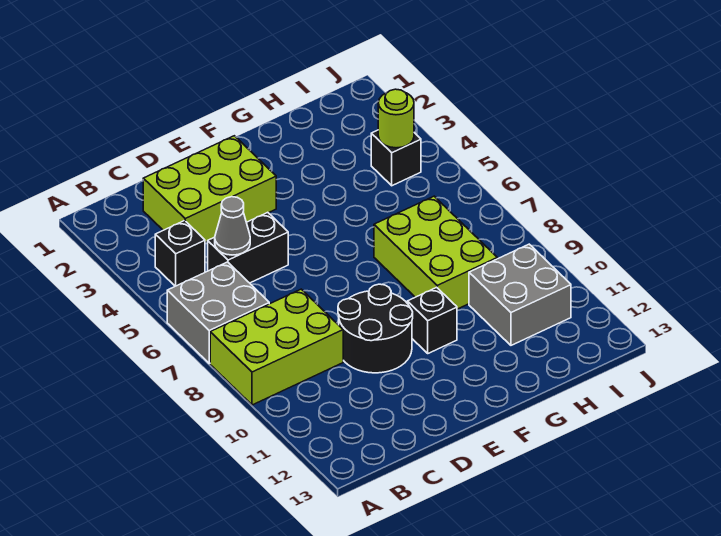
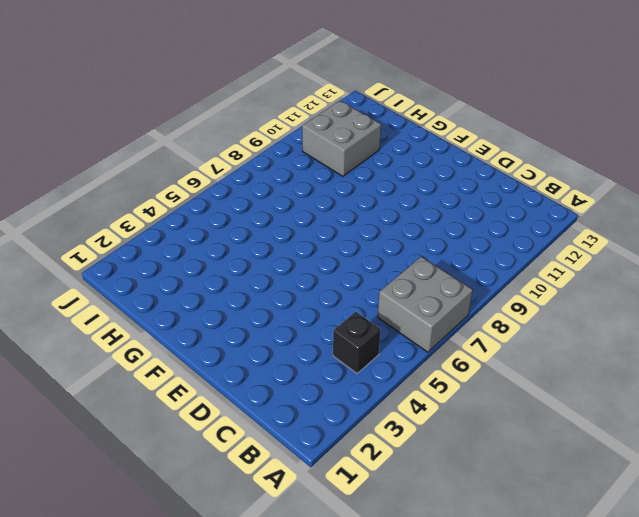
none -> lime 2x3 brick [210,289,343,405]
none -> lime 2x3 brick [143,136,276,242]
none -> black 1x2 brick [208,212,288,283]

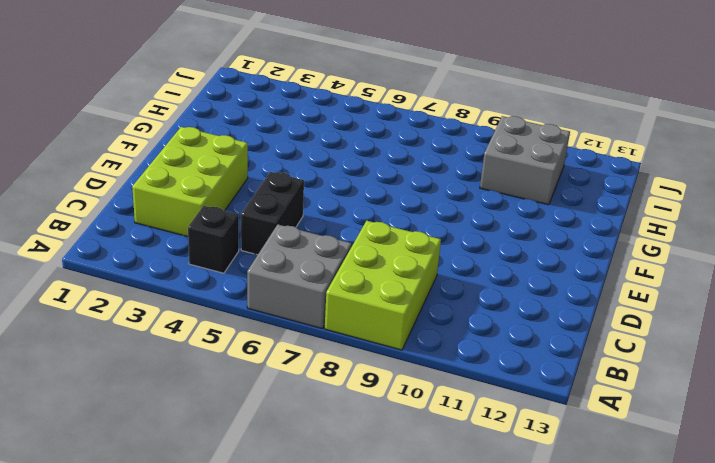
none -> black 2x2 round brick [338,284,413,373]
none -> black 1x1 brick [407,287,457,353]
none -> lime 2x3 brick [374,196,497,309]

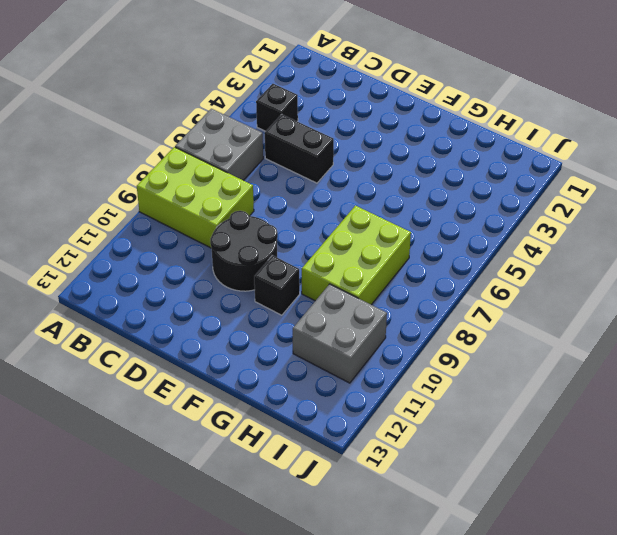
none -> lime 2x3 brick [143,136,276,242]
none -> black 1x1 brick [371,130,421,186]
none -> grey 1x1 cone [215,197,250,255]

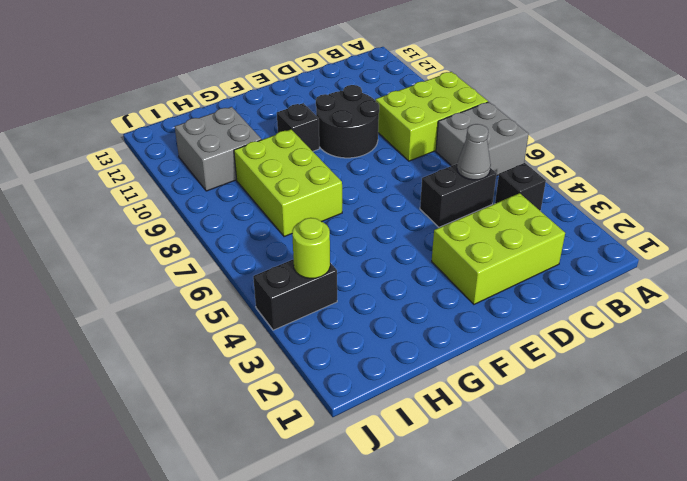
black 1x2 brick [253,259,337,330] -> black 1x1 brick [371,130,421,186]

